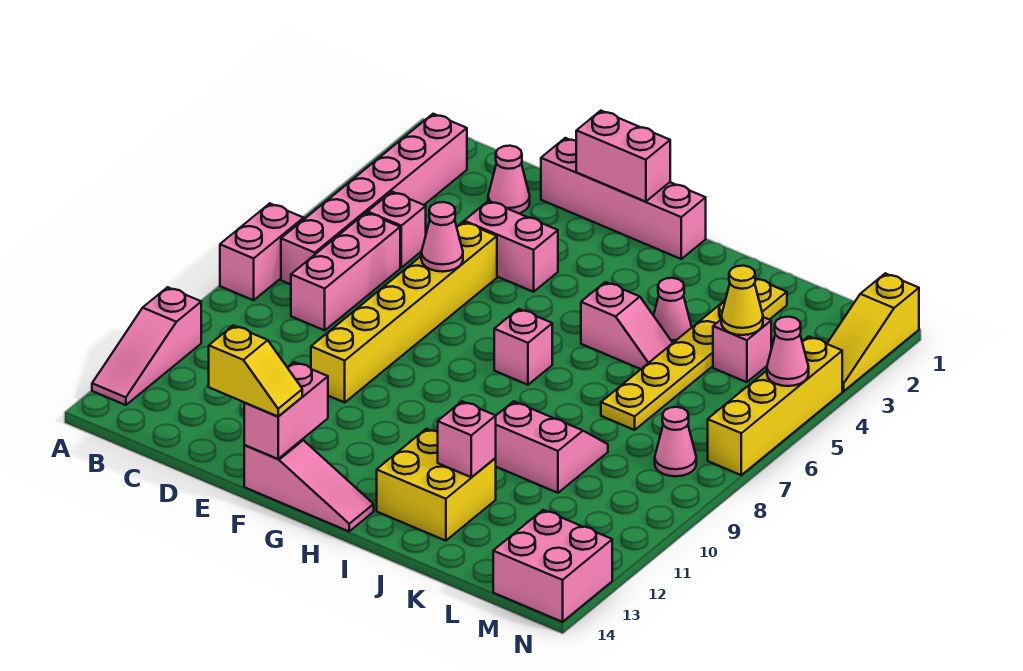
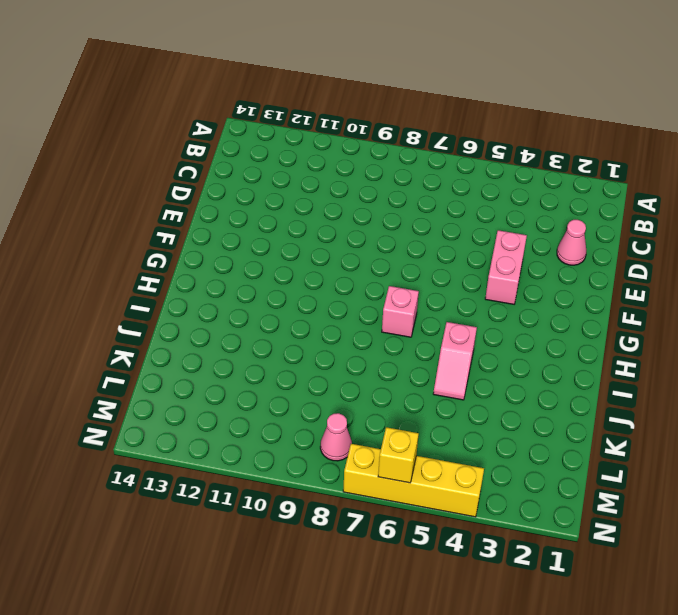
yellow 1x1 brick [378,427,419,483] -> none
none -> pink 1x2 brick [220,203,304,300]
none -> pink 1x3 slope [92,287,201,405]
none -> pink 1x6 brick [281,114,467,284]

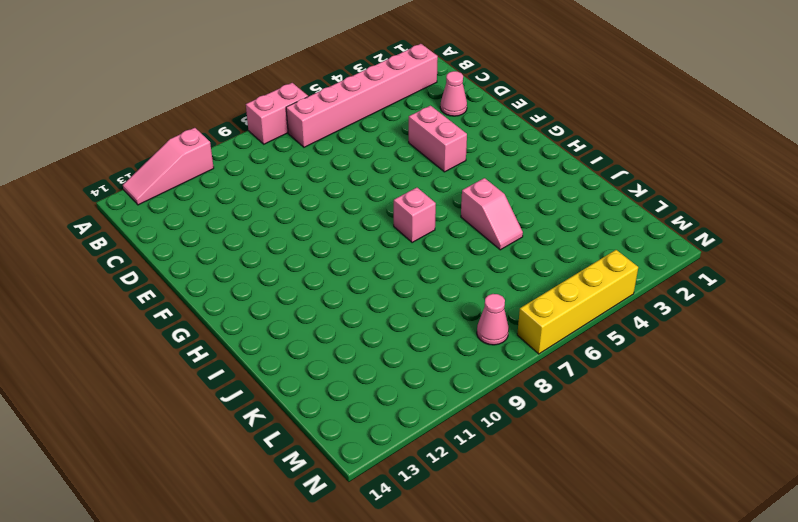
none -> pink 1x1 brick [368,192,426,268]
none -> pink 1x3 brick [291,213,400,330]
none -> pink 1x4 brick [541,138,706,259]

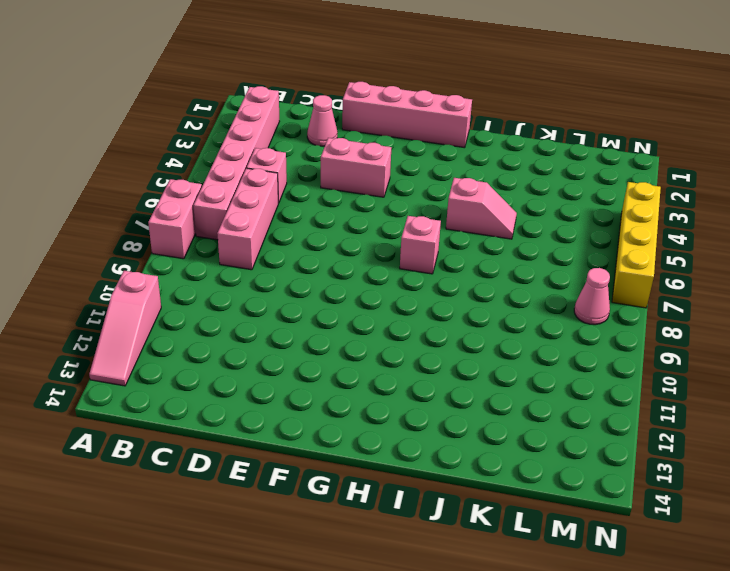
none -> yellow 1x6 brick [311,222,497,402]
none -> pink 1x3 slope [244,439,374,531]
none -> yellow 2x2 brick [377,429,496,541]

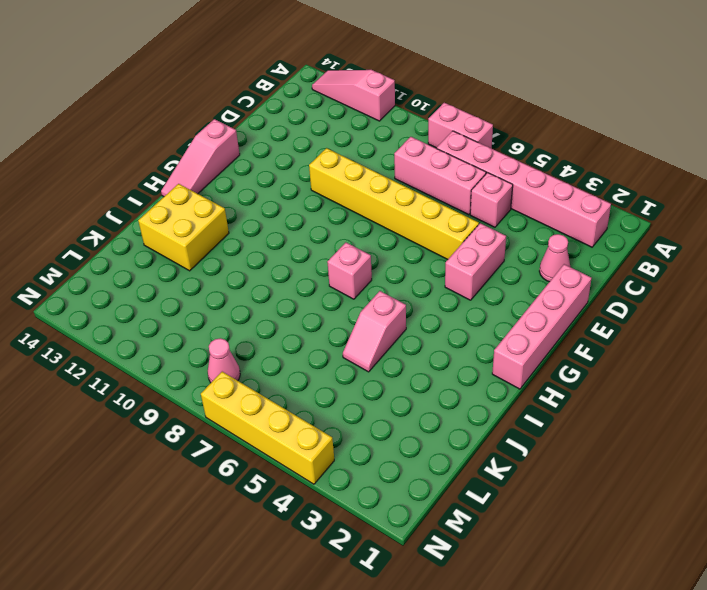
none -> pink 1x1 cone [654,278,692,343]
none -> pink 2x2 slope [496,401,608,493]
none -> yellow 1x6 plate [601,278,787,430]

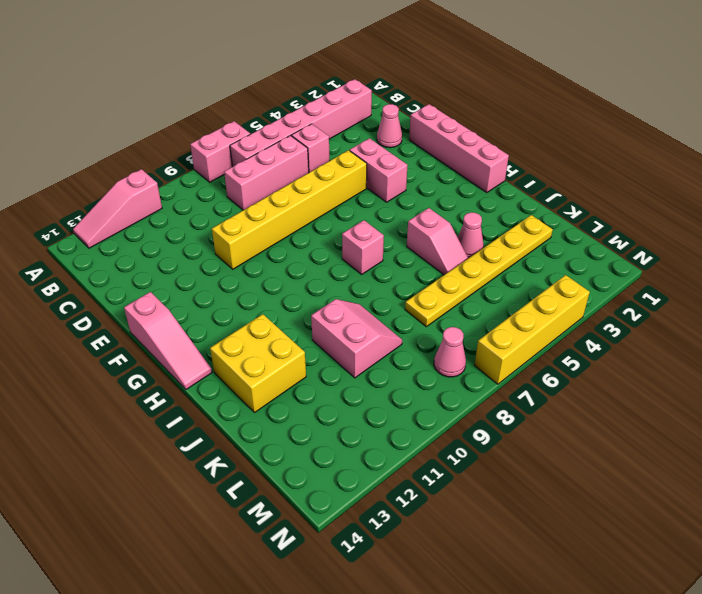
none -> pink 1x1 brick [713,317,771,382]
none -> pink 2x2 brick [493,510,612,622]
none -> yellow 1x3 slope [827,273,919,391]

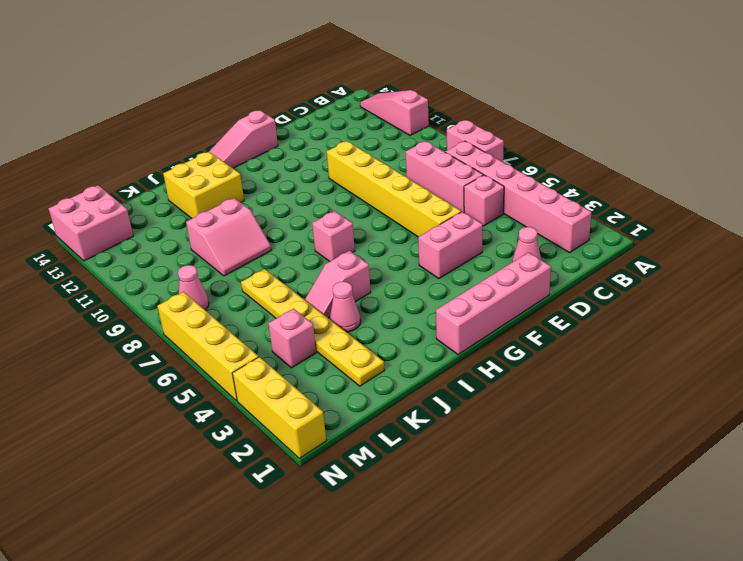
yellow 1x3 brick [232,357,326,458] -> yellow 1x3 slope [827,273,919,391]
none -> pink 1x1 cone [421,202,463,272]
none -> pink 1x2 brick [576,111,670,202]
none -> pink 1x2 brick [244,362,328,459]

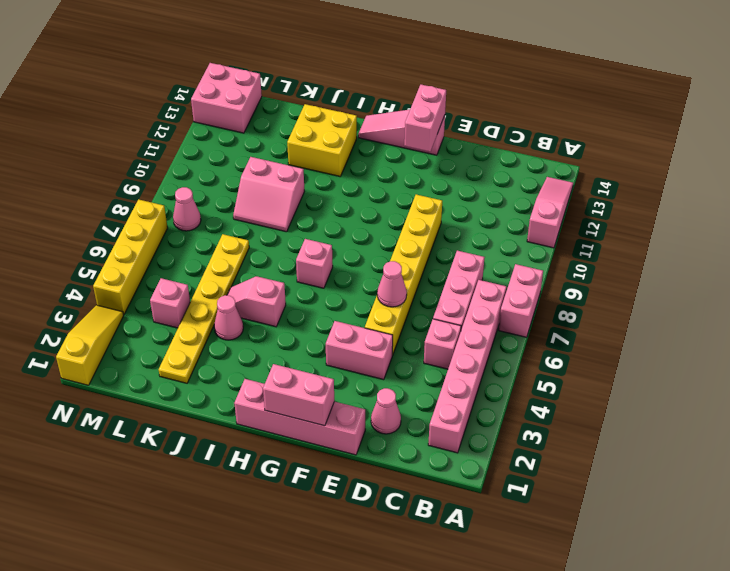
none -> pink 1x1 brick [438,401,496,477]
none -> yellow 1x1 cone [721,266,763,335]
none -> pink 1x1 cone [767,317,809,386]

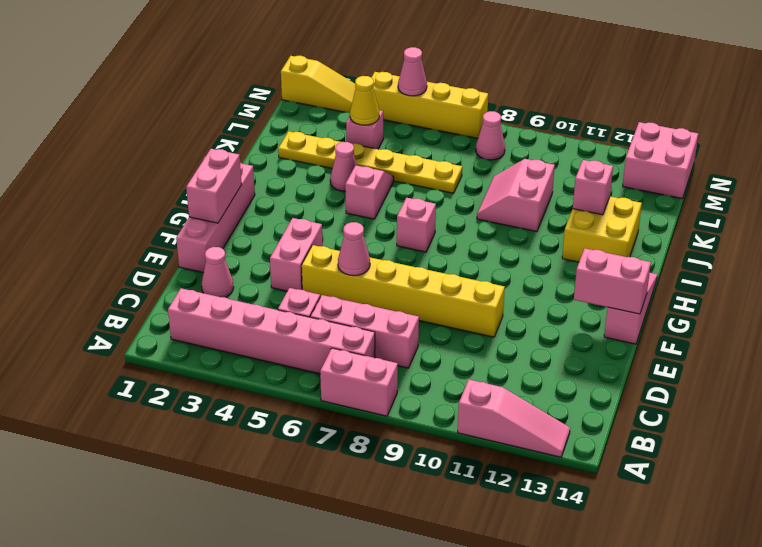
none -> yellow 1x2 slope [209,326,302,416]

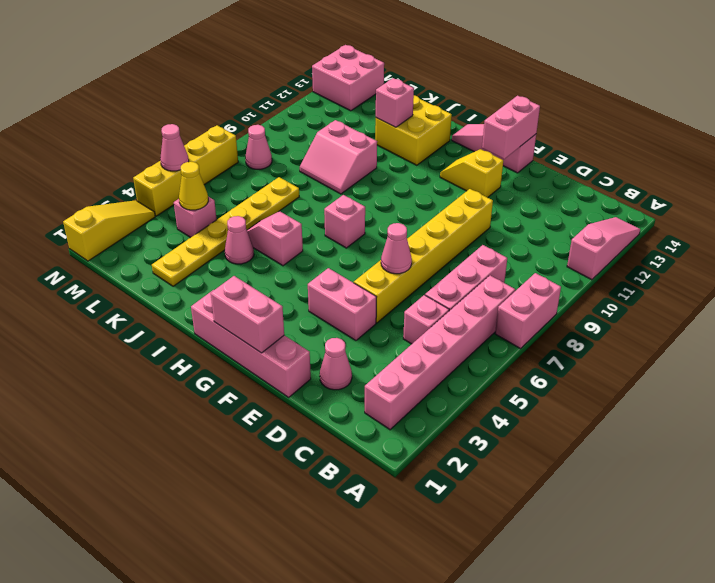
yellow 1x2 slope [440,149,503,198] -> yellow 1x2 slope moved to [209,326,302,416]

